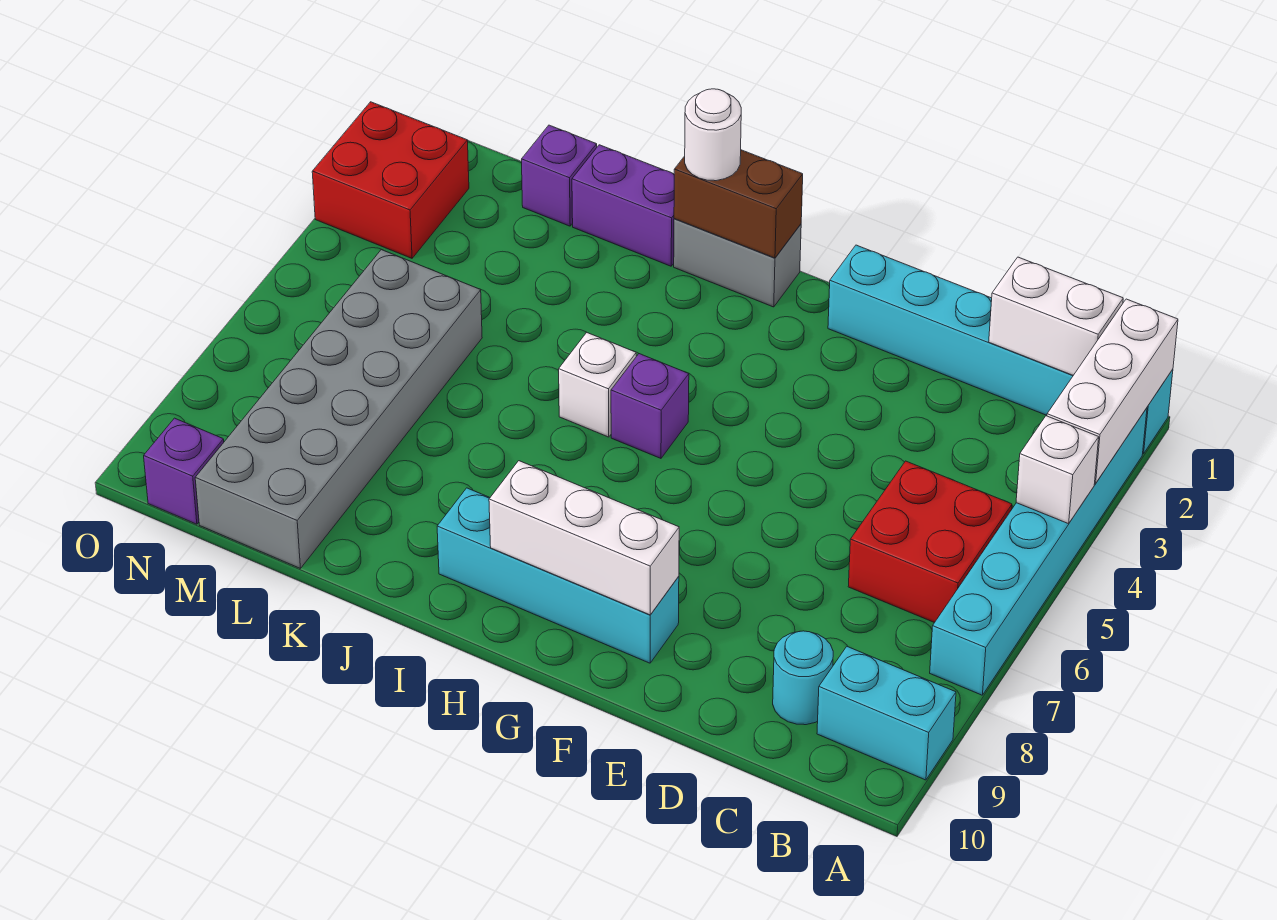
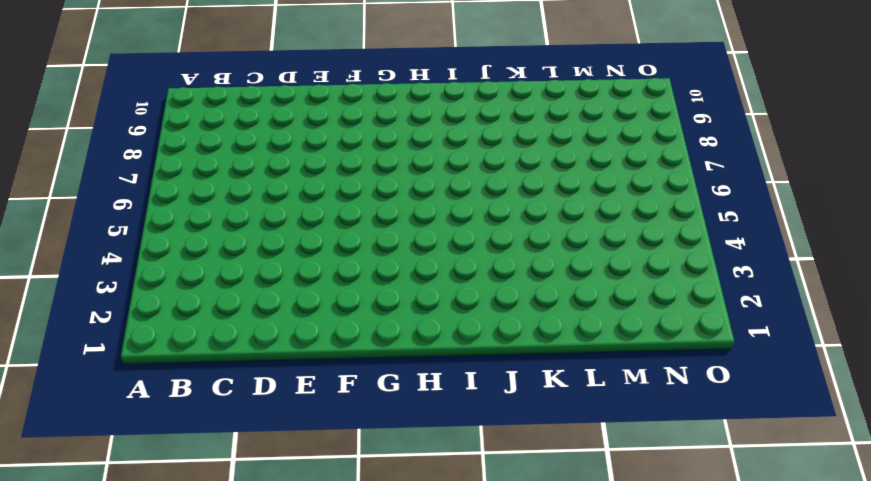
none -> cyan 1x6 brick [828,245,1173,454]
none -> cyan 1x6 brick [930,408,1147,695]
none -> cyan 1x2 brick [817,646,956,780]

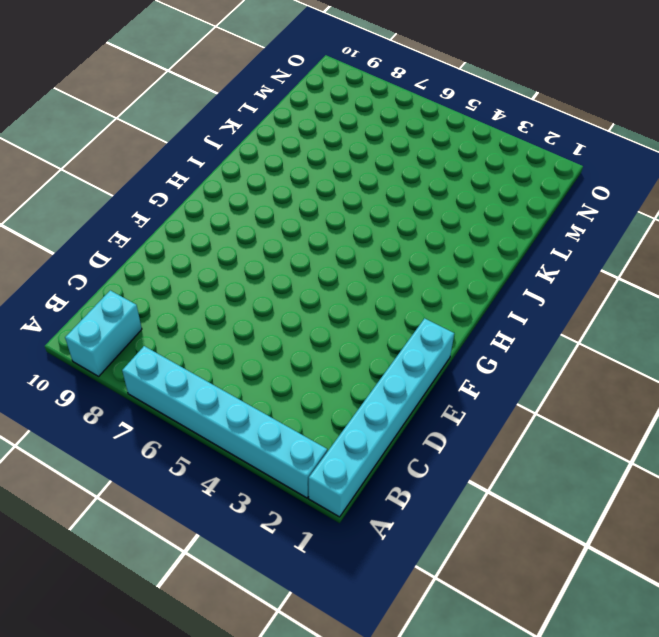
none -> red 2x2 brick [848,461,1012,623]
none -> cyan 1x1 round brick [773,631,833,725]
none -> cyan 1x4 brick [437,488,679,663]

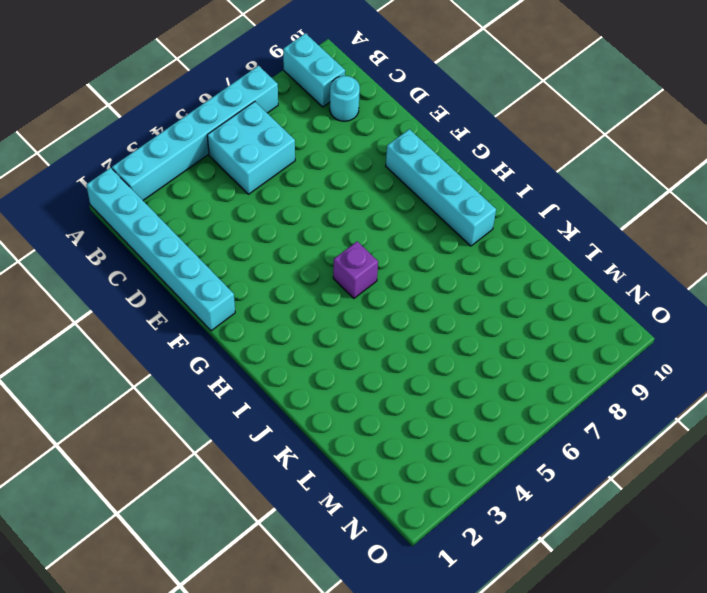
cyan 2x2 brick [207,102,295,194] -> red 2x2 brick [848,461,1012,623]
none -> grey 1x2 brick [674,219,801,307]
none -> white 1x1 brick [559,332,636,437]
none -> purple 1x2 brick [572,145,674,266]

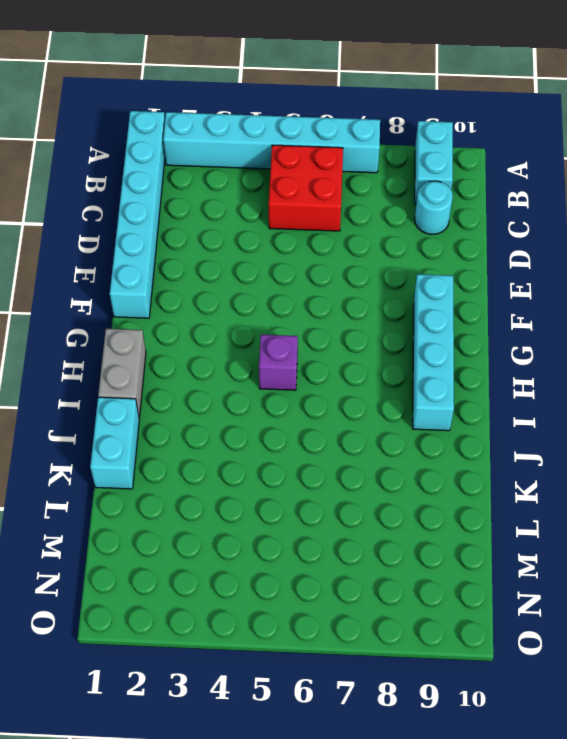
cyan 1x2 brick [90,397,139,489] -> purple 1x2 brick [572,145,674,266]
none -> white 1x1 brick [559,332,636,437]
none -> purple 1x1 brick [522,125,597,226]
none -> grey 2x6 brick [195,250,482,568]

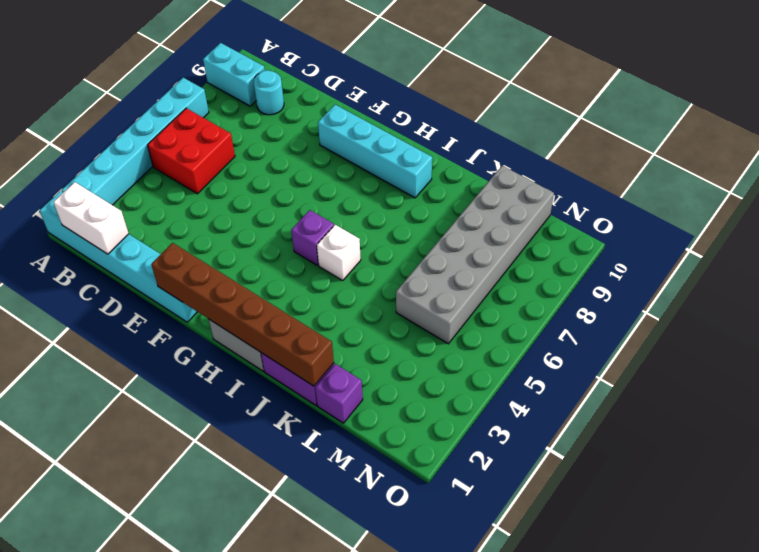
brown 1x6 brick [151,243,334,386] -> brown 1x2 brick [674,150,803,258]
none -> red 2x2 brick [312,102,469,258]
none -> purple 1x1 brick [144,418,224,524]
none -> white 1x3 brick [1047,299,1178,484]

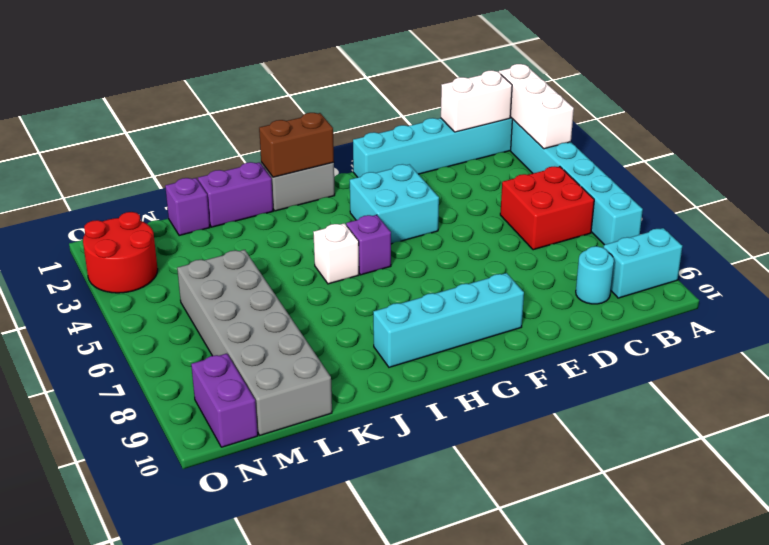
cyan 2x2 brick [350,164,439,244] -> none
red 2x2 round brick [83,212,158,293] -> red 2x2 brick [312,102,469,258]
purple 1x2 brick [191,354,258,447] -> purple 1x1 brick [144,418,224,524]
none -> white 1x1 brick [1016,416,1099,524]
none -> white 1x3 brick [489,461,679,615]
none -> white 1x1 round brick [685,89,741,181]

